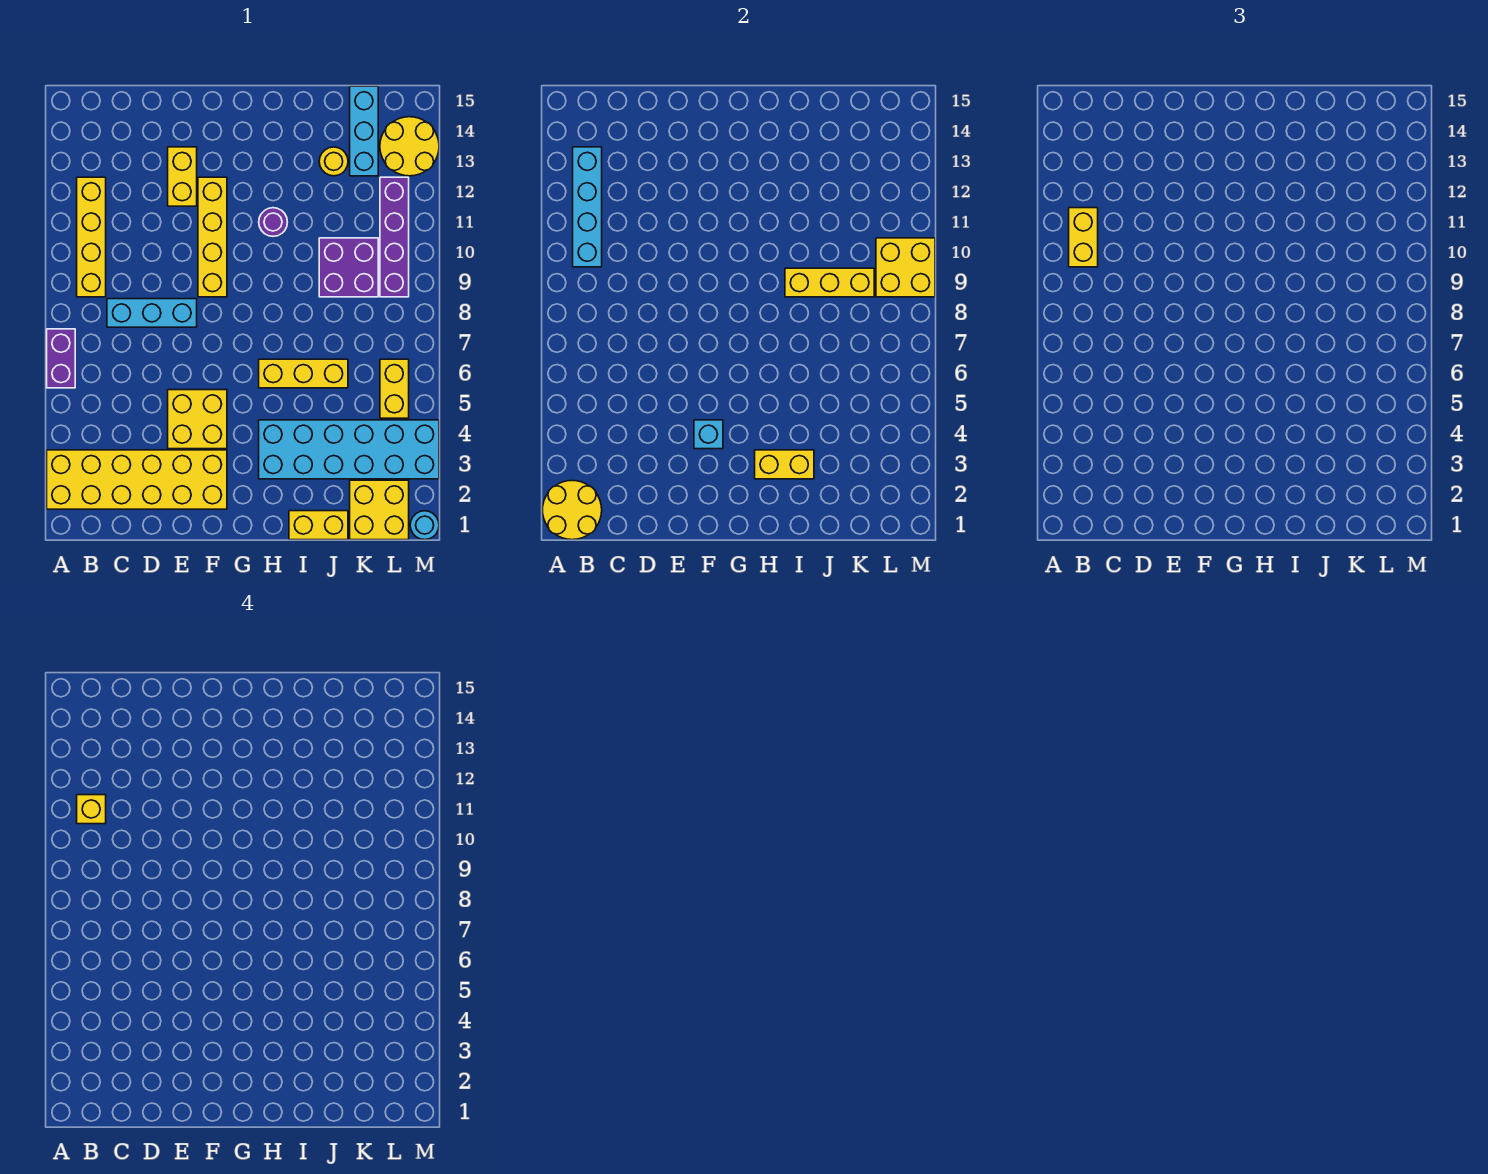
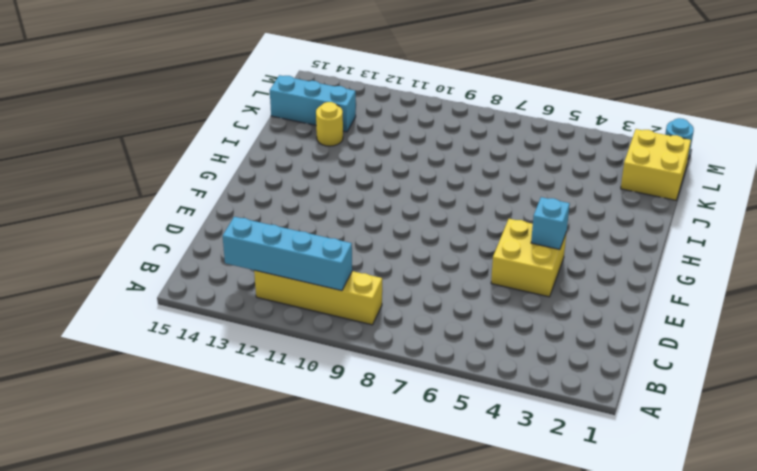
none -> yellow 2x6 brick [47,450,227,509]
none -> purple 1x2 brick [47,329,75,388]
none -> cyan 1x3 brick [107,299,197,327]

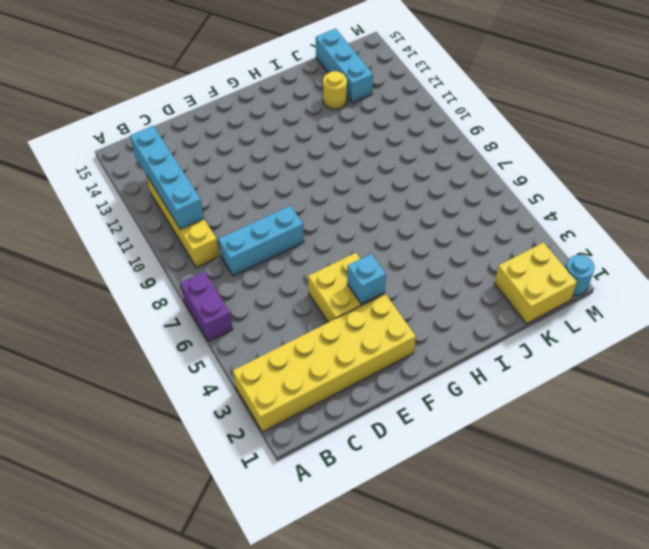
none -> yellow 1x2 brick [168,147,197,206]
none -> yellow 1x4 brick [198,177,227,297]
none -> cyan 2x6 brick [259,420,439,479]

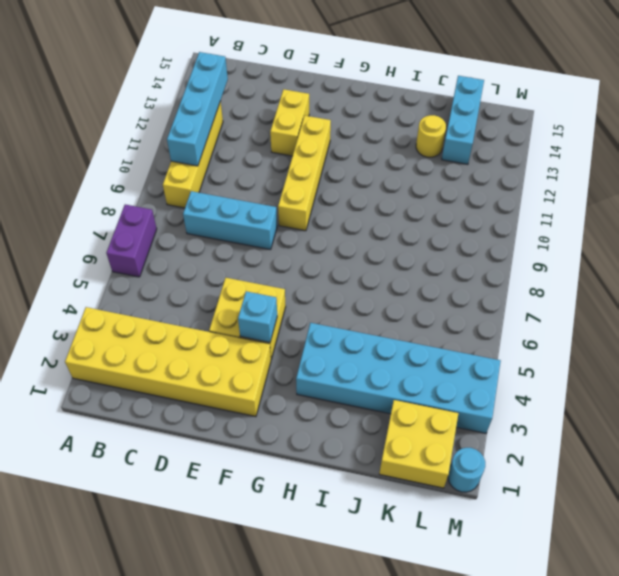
none -> yellow 1x3 brick [259,359,348,388]
none -> purple 1x1 round brick [259,208,287,236]
none -> yellow 1x2 brick [289,511,348,540]

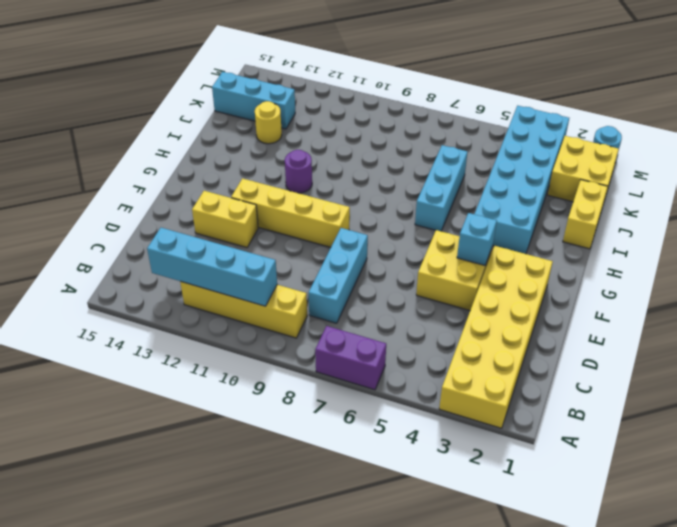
cyan 1x3 brick [415,145,467,231] -> yellow 1x3 brick [259,359,348,388]
none -> purple 2x2 brick [319,238,378,297]
none -> yellow 1x2 brick [380,359,409,418]
none -> purple 1x4 brick [380,177,409,297]

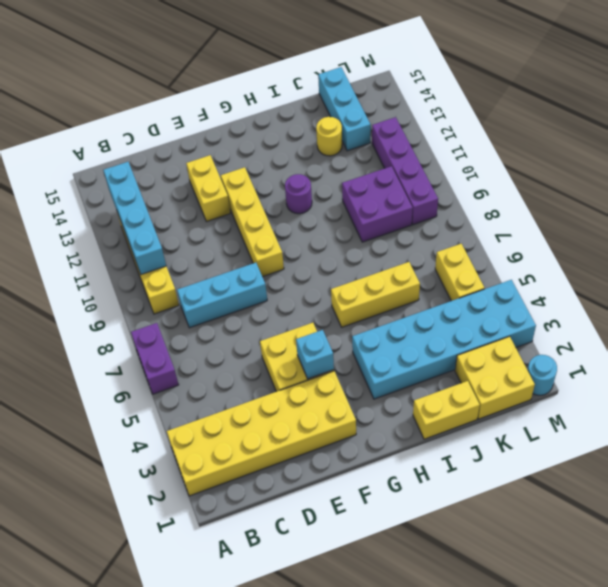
none -> yellow 2x2 round brick [380,117,439,176]
none -> yellow 2x2 round brick [543,480,602,540]
none -> yellow 1x2 brick [755,450,814,479]

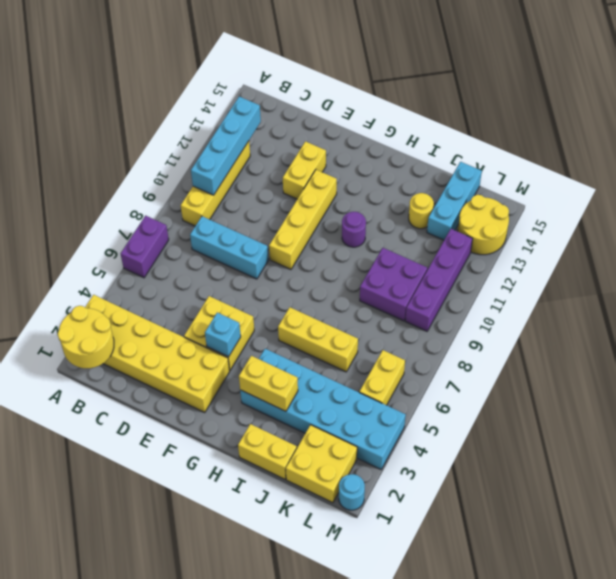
none -> yellow 1x3 brick [785,268,874,297]
none -> yellow 2x2 brick [876,238,935,297]
none -> yellow 1x2 brick [1069,208,1098,267]

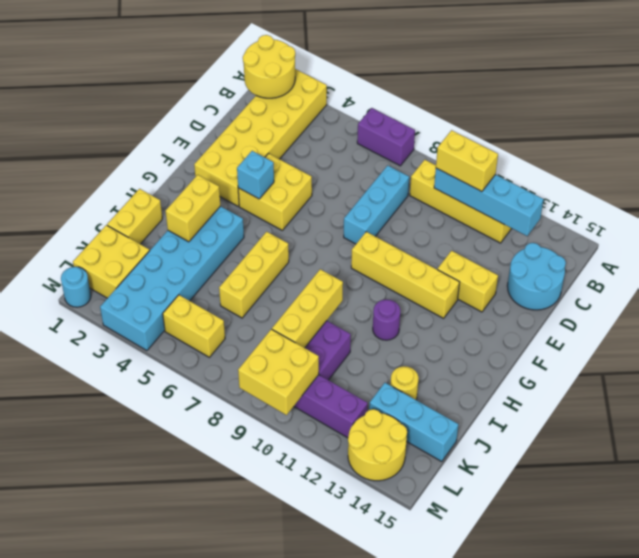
cyan 2x2 round brick [507,243,566,310] -> none
none -> yellow 1x1 brick [77,795,106,824]

